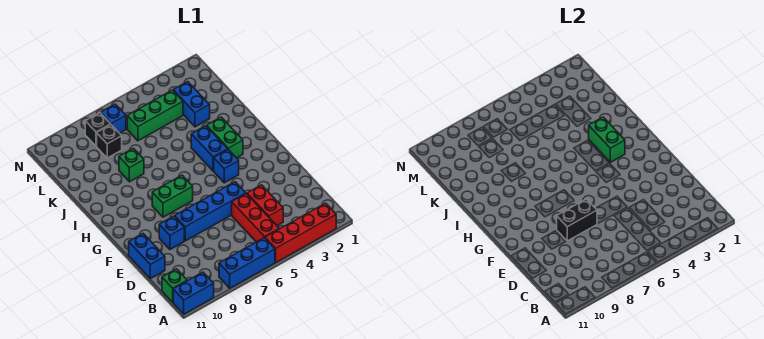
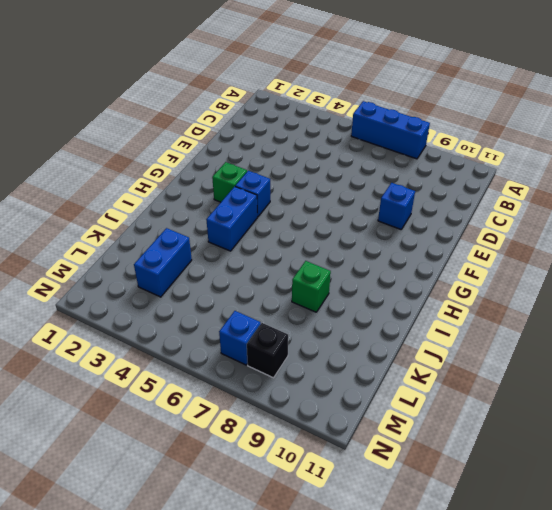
green 1x1 brick [212,162,247,202] -> green 1x1 brick moved to [162,269,187,302]
none -> red 1x4 brick [265,203,336,262]
none -> blue 1x2 brick [173,272,214,314]
none -> red 1x3 brick [232,194,279,242]

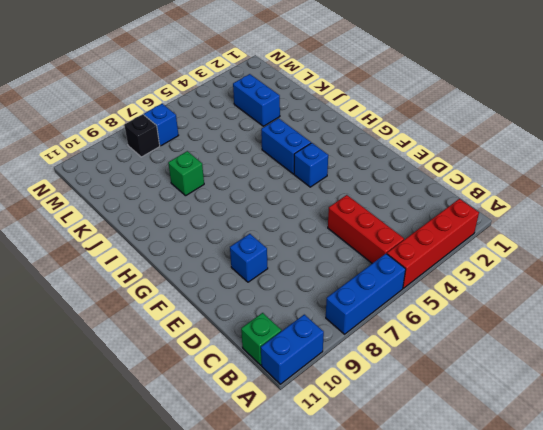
none -> red 1x2 brick [247,185,283,226]
none -> blue 1x2 brick [129,234,165,279]
none -> blue 1x4 brick [175,182,246,241]

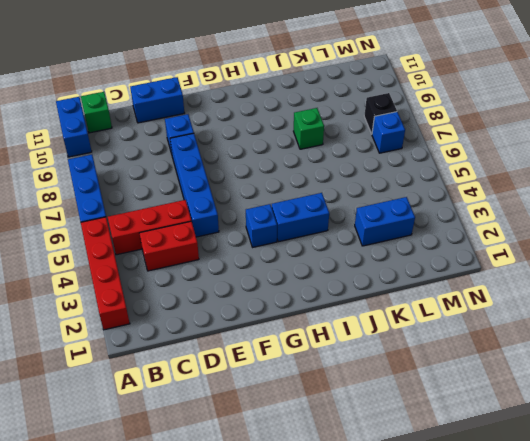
none -> green 1x2 brick [152,175,193,217]
none -> green 1x2 brick [207,117,243,158]
none -> green 1x3 brick [127,90,183,141]

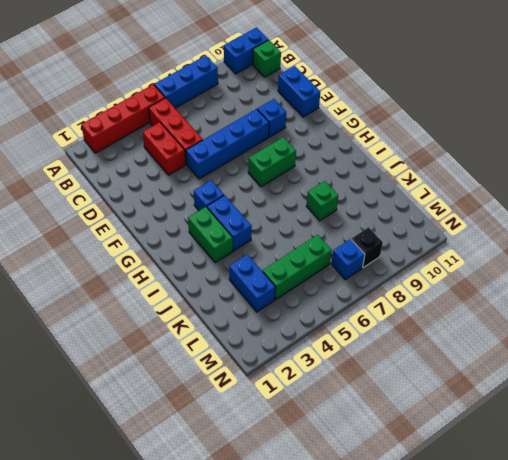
none -> black 1x1 brick [97,125,122,158]
none -> black 1x2 brick [557,199,597,241]
none -> green 1x2 brick [589,117,625,162]

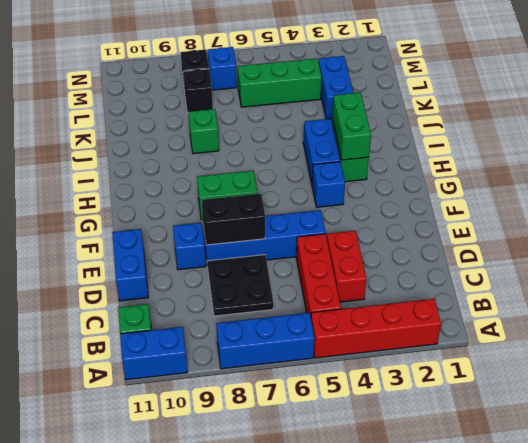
black 2x2 plate [207,255,274,316] -> none

